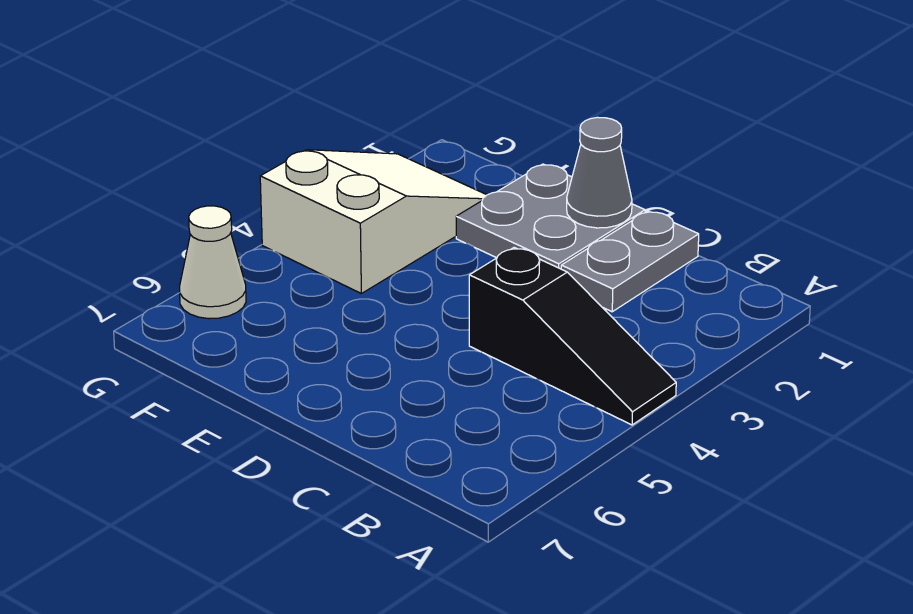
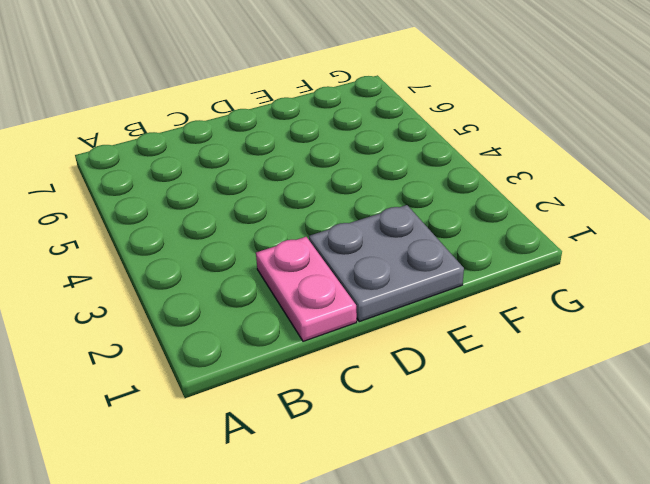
pink 1x2 plate [256,237,357,341] -> grey 1x2 plate [561,211,699,312]
none -> black 1x3 slope [469,248,676,425]
none -> white 2x3 slope [260,150,486,293]

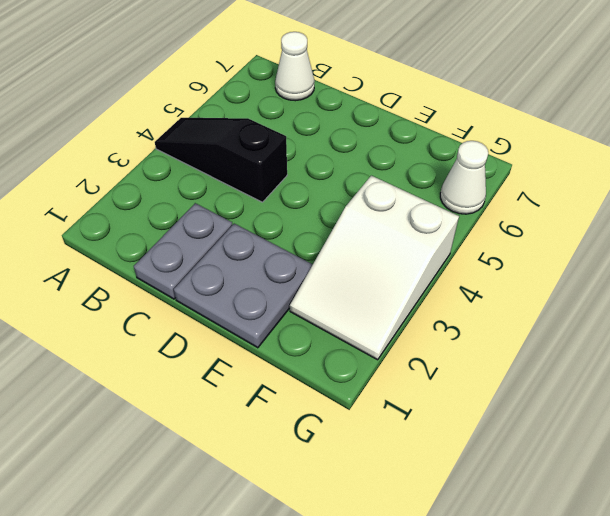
white 1x1 cone [275,32,315,101] -> none
none -> grey 1x1 cone [567,117,632,228]

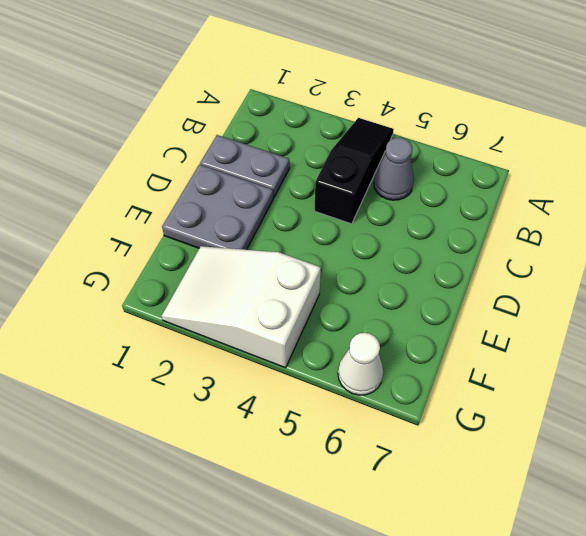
grey 1x1 cone [374,138,414,200] -> grey 1x1 cone moved to [567,117,632,228]

